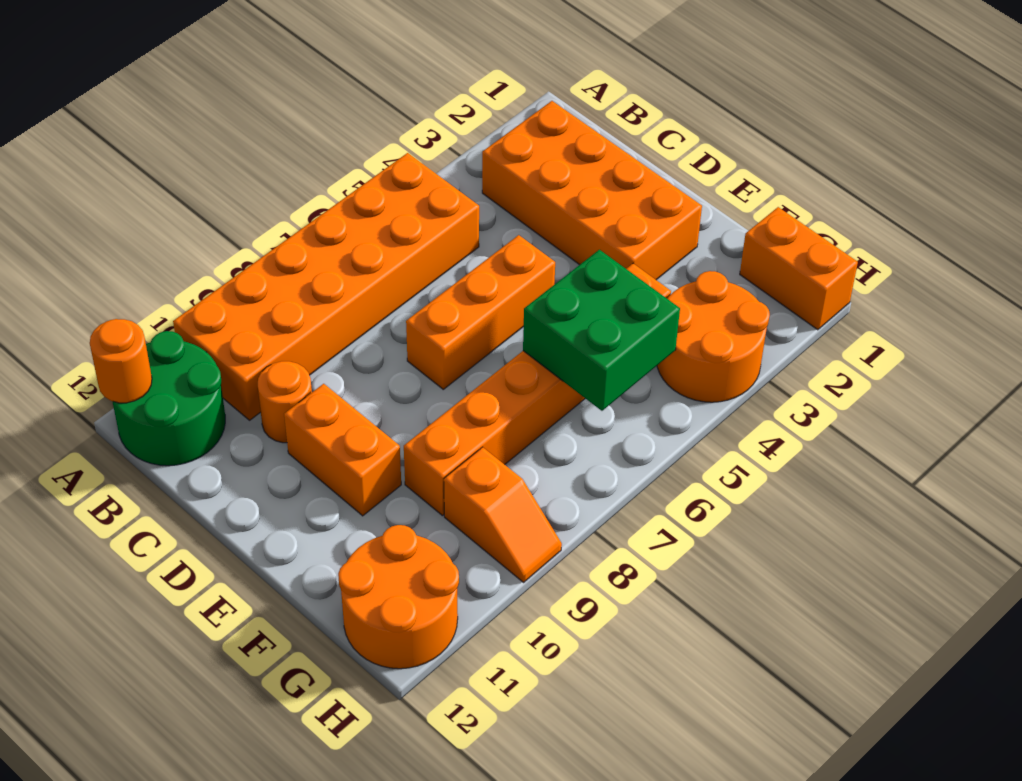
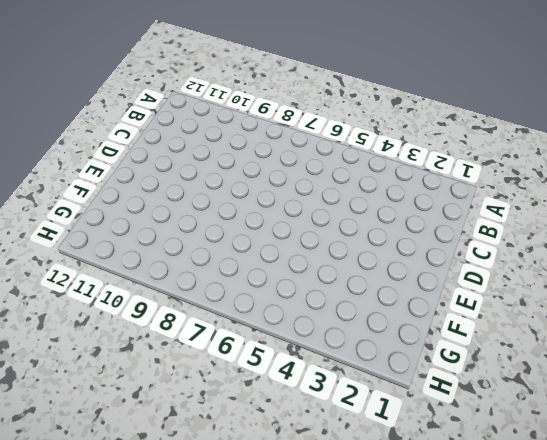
none -> orange 2x6 brick [173,153,479,420]
none -> green 2x2 round brick [112,331,225,466]
none -> orange 2x4 brick [482,101,702,280]

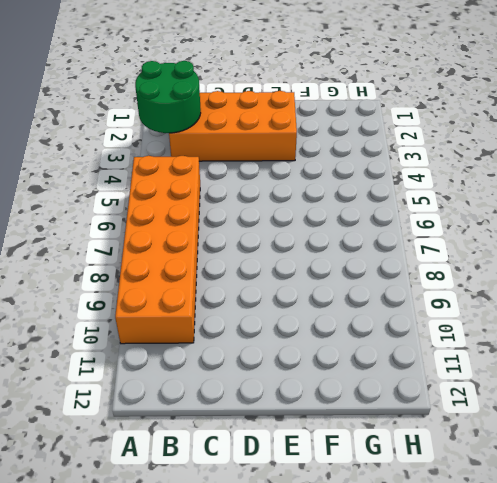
green 2x2 round brick [135,61,201,133] -> green 2x2 round brick moved to [112,331,225,466]
none -> orange 1x1 round brick [258,361,312,443]
none -> orange 1x3 brick [406,235,555,389]
none -> orange 1x2 brick [284,384,401,516]

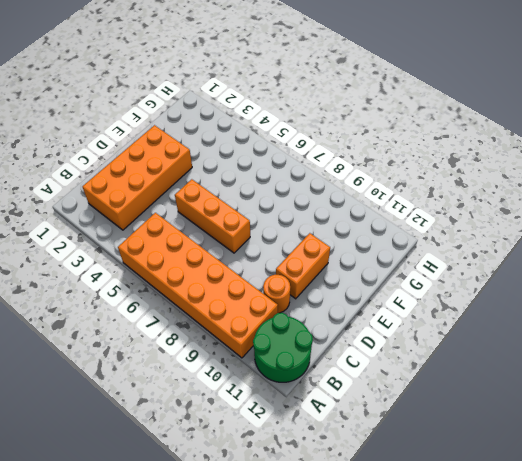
none -> orange 1x6 brick [404,264,671,516]
none -> orange 1x2 brick [740,207,858,330]
none -> orange 2x2 round brick [657,271,770,402]

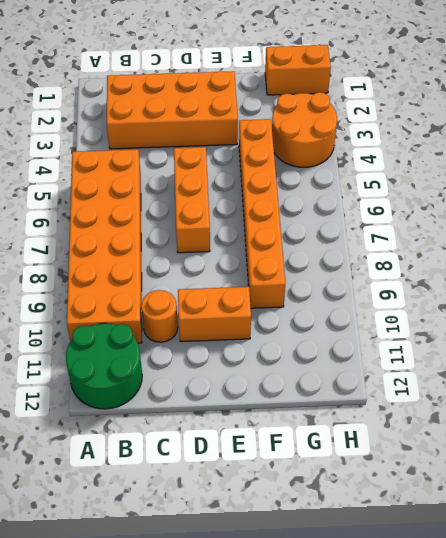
none -> orange 1x2 slope [444,447,562,582]
none -> orange 2x2 round brick [338,525,459,669]
none -> orange 1x1 round brick [90,319,152,403]

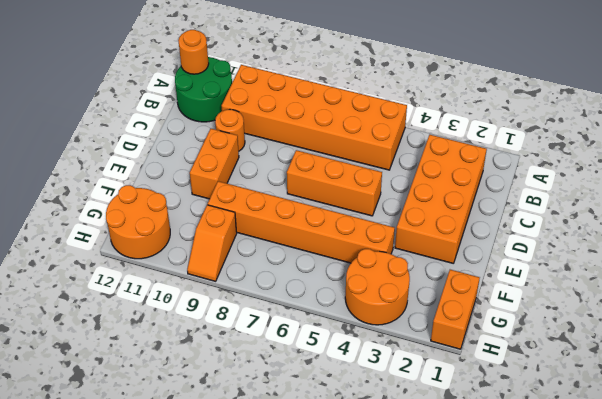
none -> green 2x2 brick [523,250,680,411]

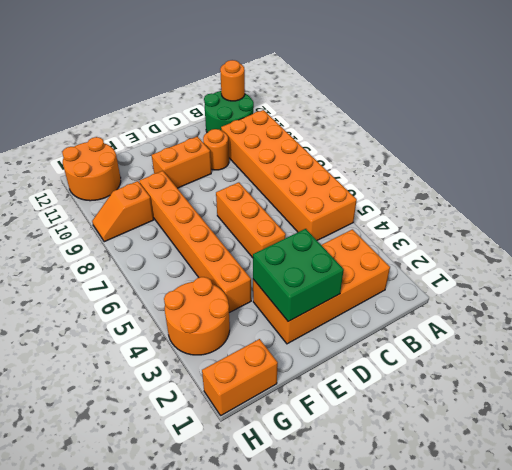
green 2x2 brick [253,229,344,321] -> green 2x2 brick moved to [523,250,680,411]

